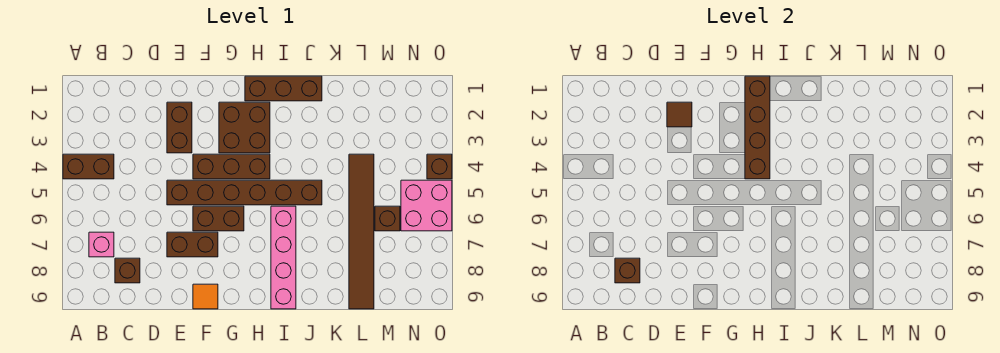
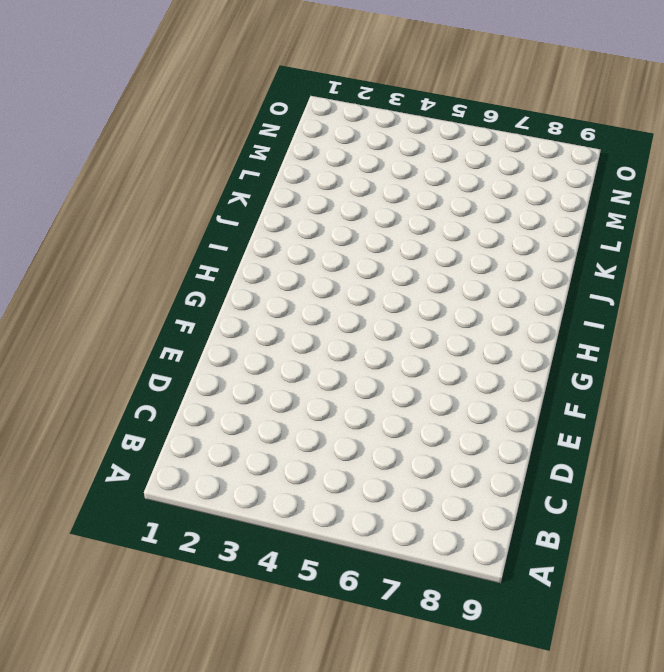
none -> brown 1x2 brick [63,154,114,179]
none -> pink 1x1 brick [89,232,114,257]
none -> brown 1x1 brick [115,258,140,283]

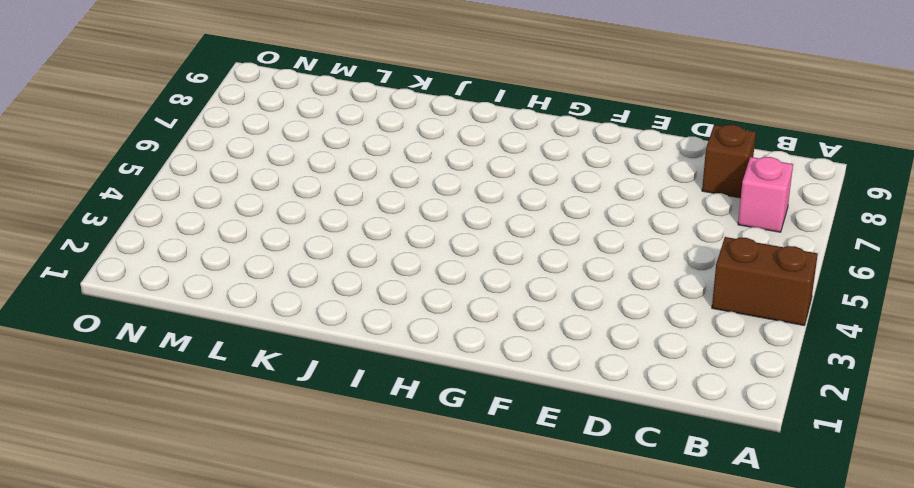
none -> brown 1x2 brick [167,102,192,153]
none -> brown 1x6 brick [167,180,322,205]
none -> brown 1x2 brick [167,232,218,257]

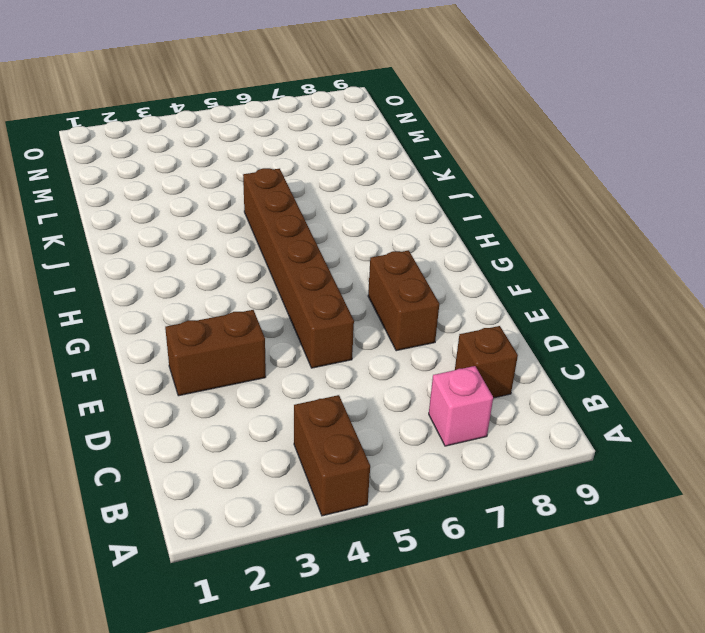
none -> brown 1x3 brick [193,154,270,179]
none -> brown 1x2 brick [193,206,244,231]
none -> orange 1x1 tile [193,284,218,309]

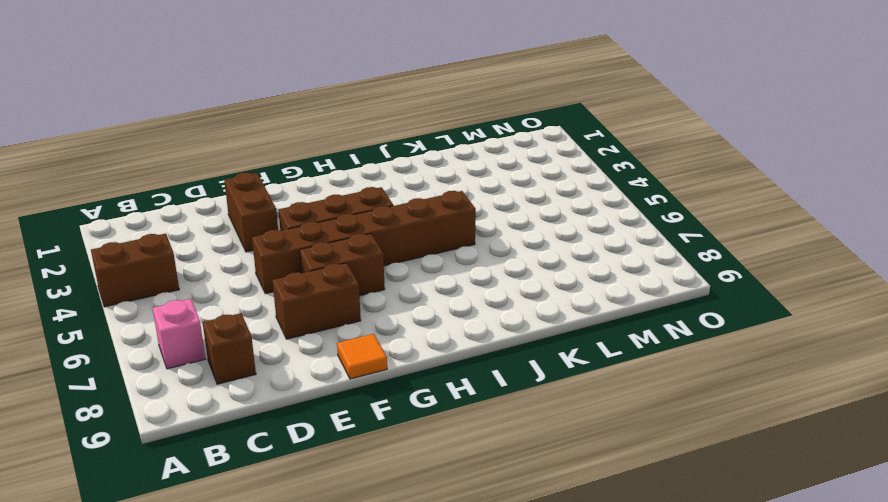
none -> brown 2x2 brick [219,102,270,153]
none -> brown 1x3 brick [245,76,322,101]
none -> pink 1x4 brick [271,206,296,309]

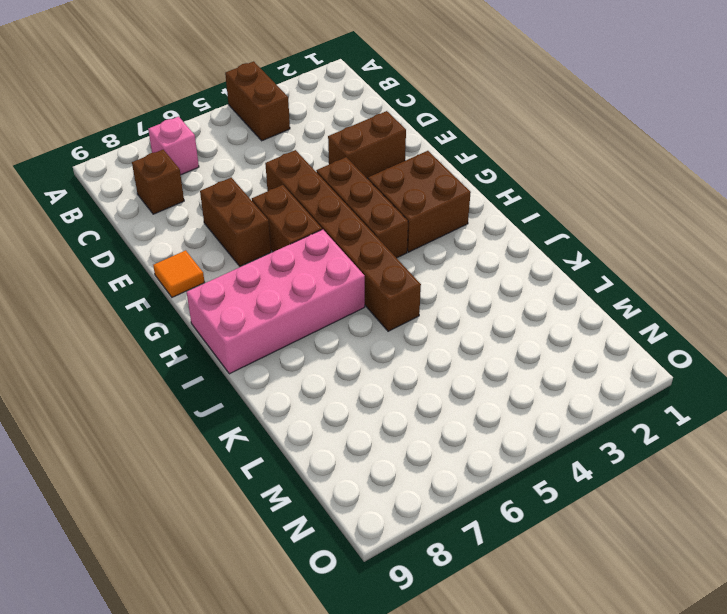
pink 2x4 brick [187,229,365,374] -> pink 1x4 brick [271,206,296,309]
none -> brown 1x3 brick [245,76,322,101]
none -> brown 1x6 tile [349,154,374,309]
none -> brown 1x1 brick [375,206,400,231]

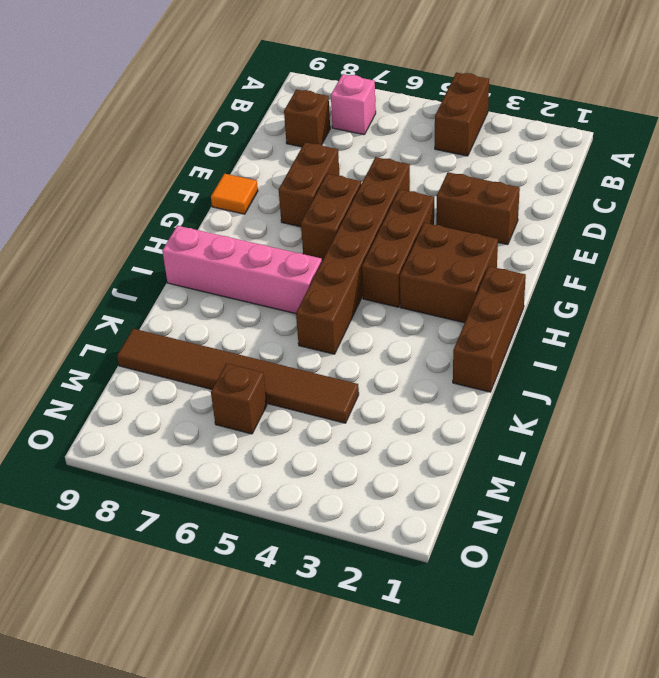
none -> pink 2x2 brick [401,180,452,231]
none -> brown 1x1 brick [427,154,452,179]
none -> brown 1x1 brick [615,258,640,283]

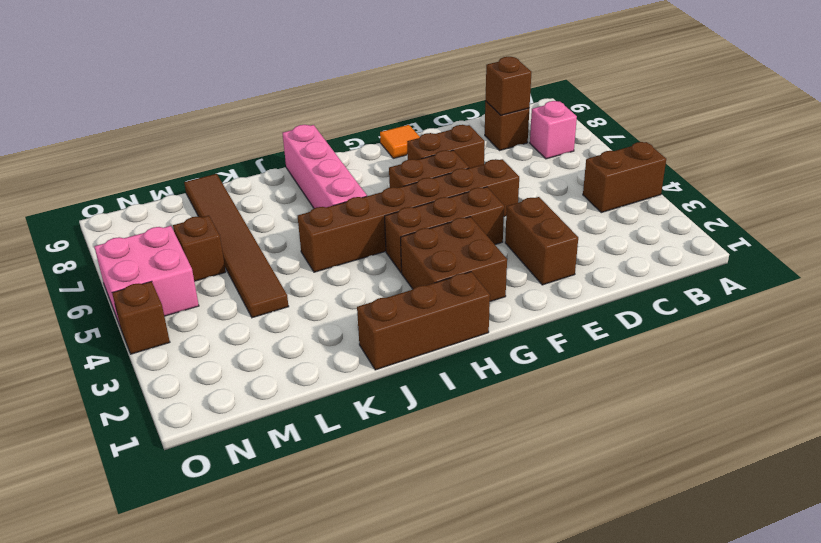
none -> brown 1x1 tile [667,102,692,127]
none -> brown 1x4 brick [745,76,770,179]

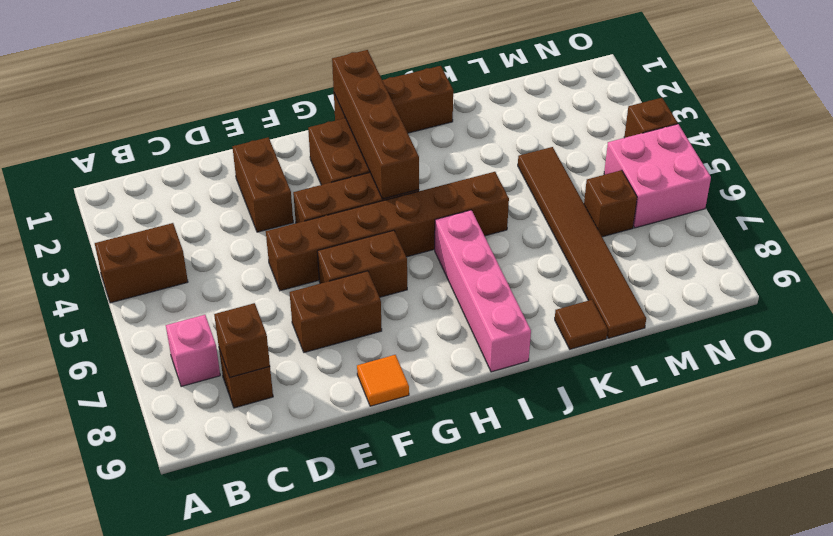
brown 1x1 tile [555,300,608,349] -> brown 1x1 tile moved to [667,102,692,127]

